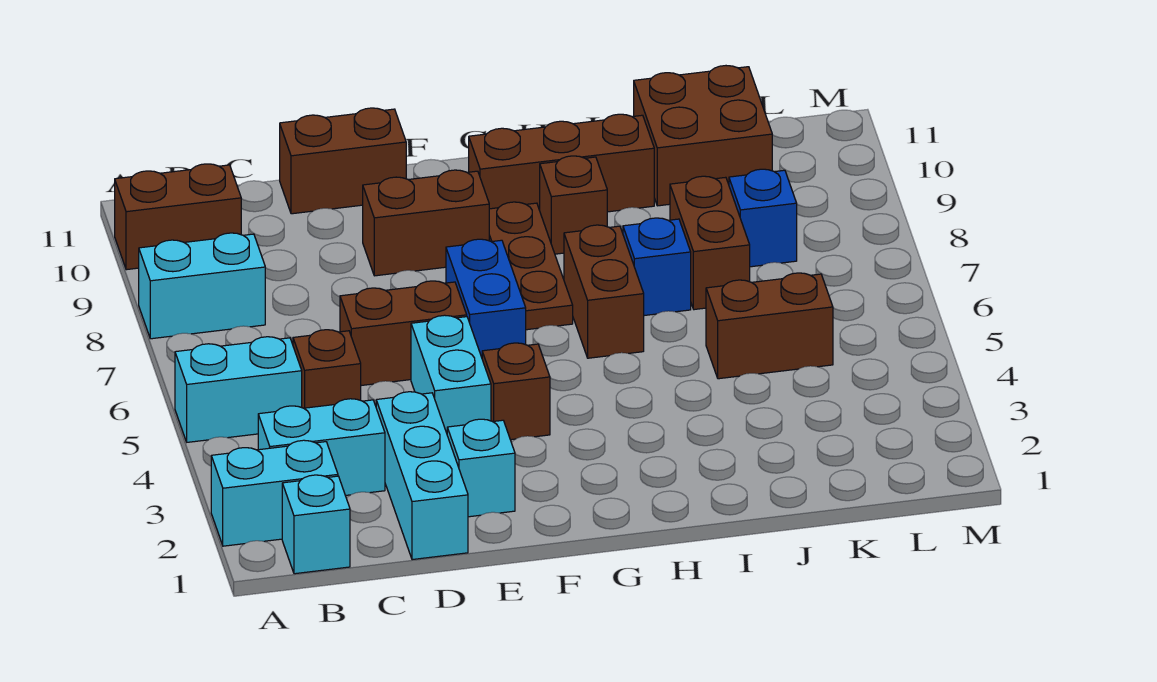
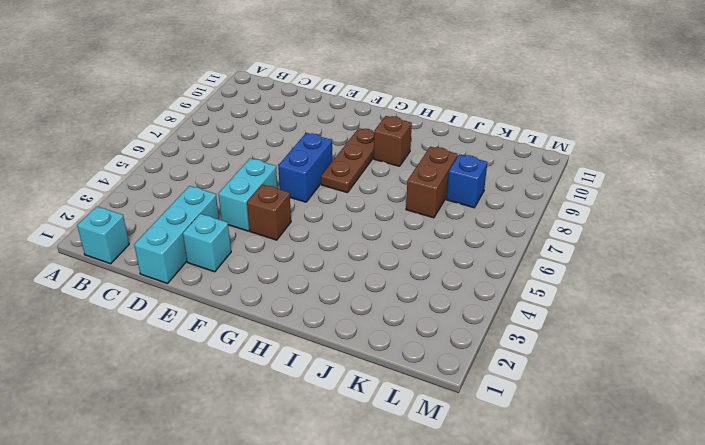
none -> cyan 1x2 brick [211,440,338,546]
none -> cyan 1x2 brick [175,337,302,442]
none -> cyan 1x2 brick [139,233,265,339]

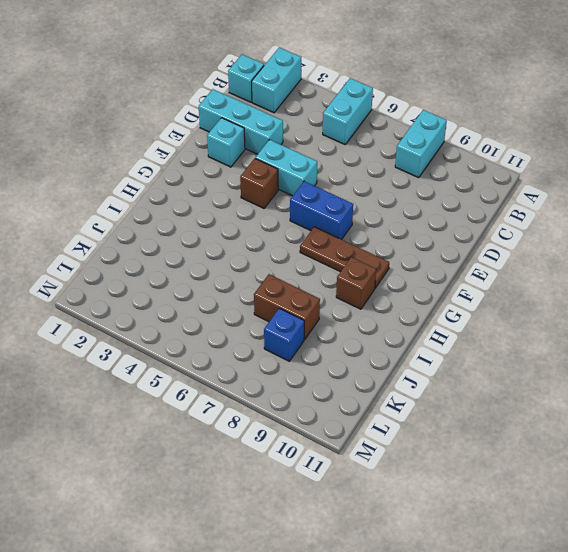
none -> brown 1x2 brick [115,164,241,270]
none -> cyan 1x2 brick [258,399,385,496]
none -> brown 1x1 brick [293,330,361,408]

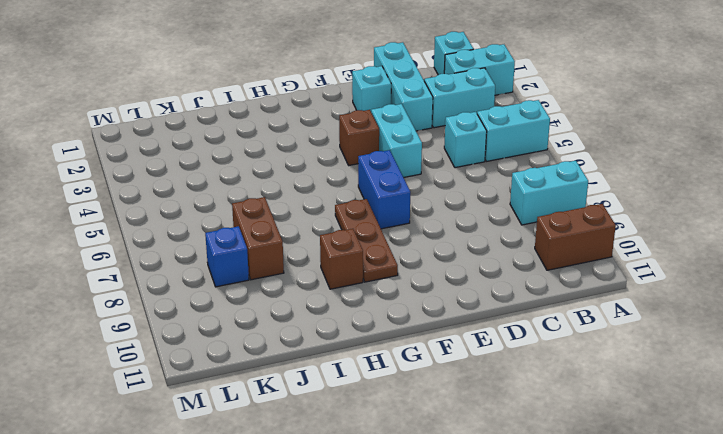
cyan 1x1 brick [444,112,487,168] -> brown 1x1 brick [293,330,361,408]
none -> brown 1x2 brick [340,281,467,386]
none -> brown 1x2 brick [280,108,406,214]
none -> brown 1x2 brick [363,170,489,276]

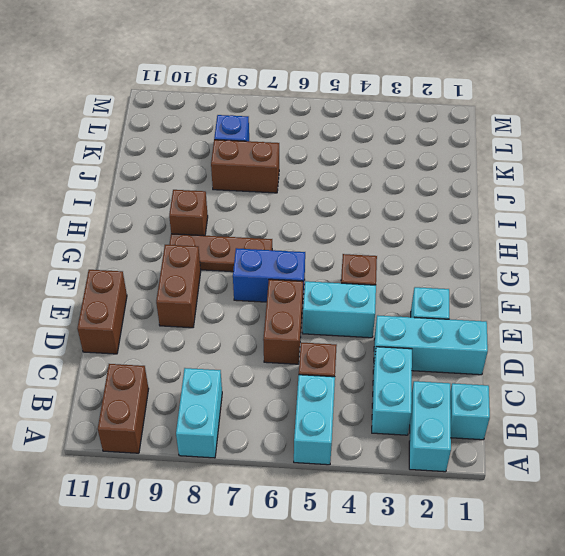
none -> brown 1x3 brick [469,114,654,212]
none -> brown 1x2 brick [564,225,644,358]
none -> blue 1x1 brick [623,218,691,316]

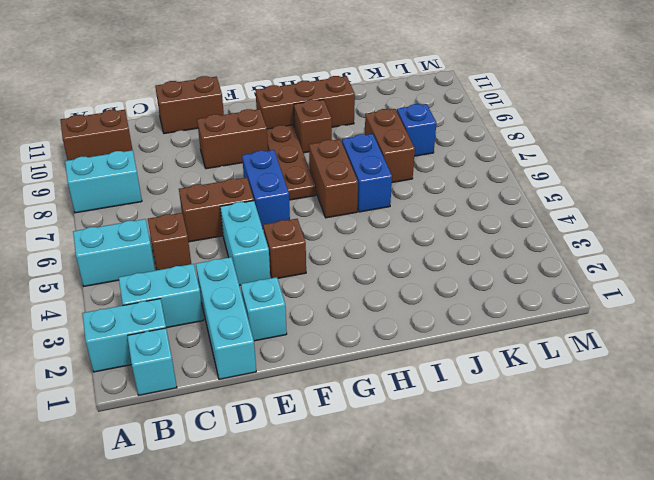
blue 1x2 brick [342,134,392,212] -> blue 1x1 brick [623,218,691,316]
none -> brown 1x2 brick [706,273,833,379]
none -> brown 2x2 brick [634,66,772,206]

